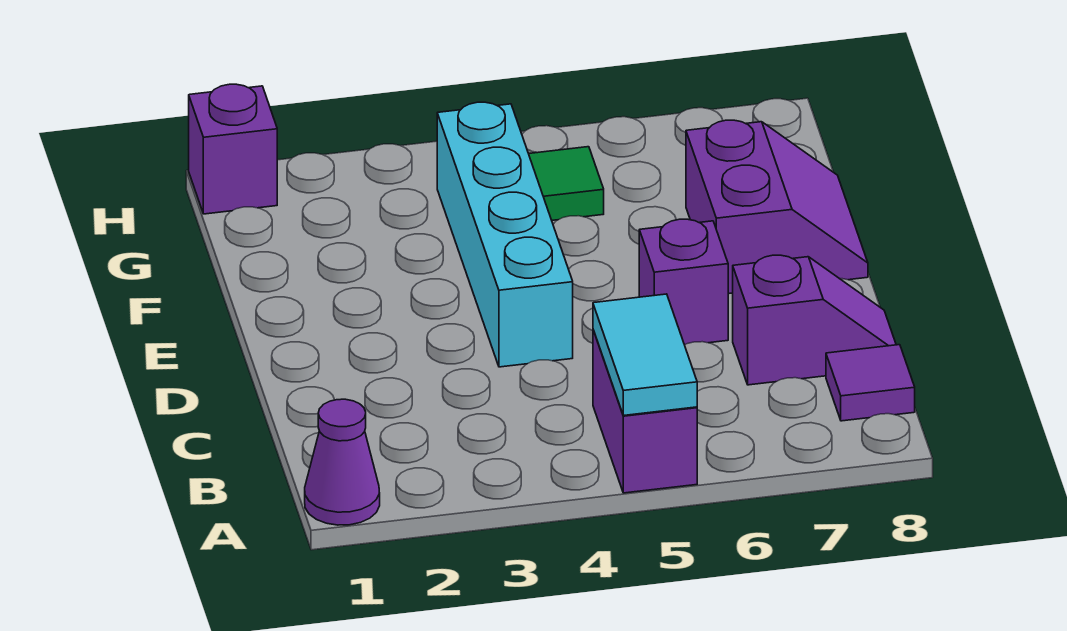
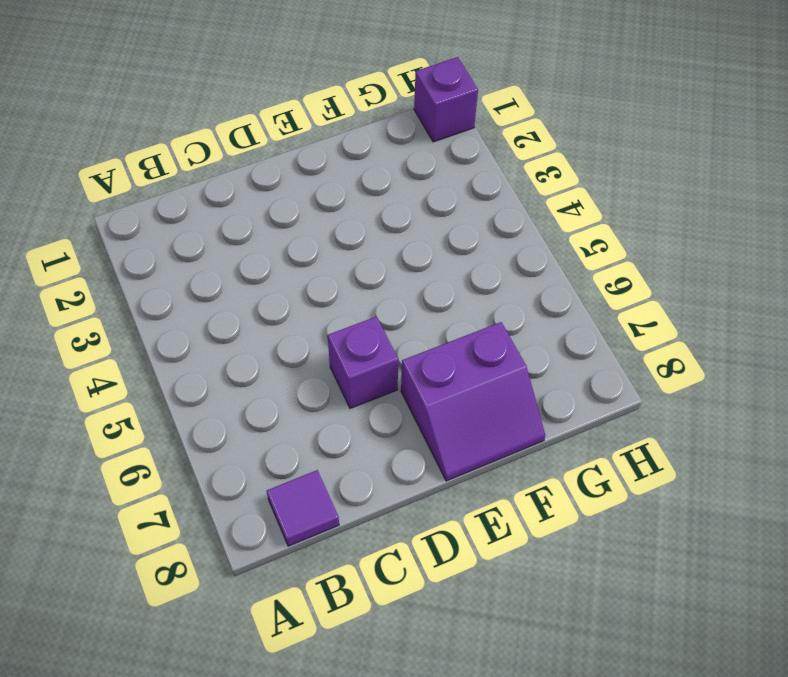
none -> purple 1x1 cone [305,399,380,525]
none -> purple 1x2 brick [593,330,697,493]

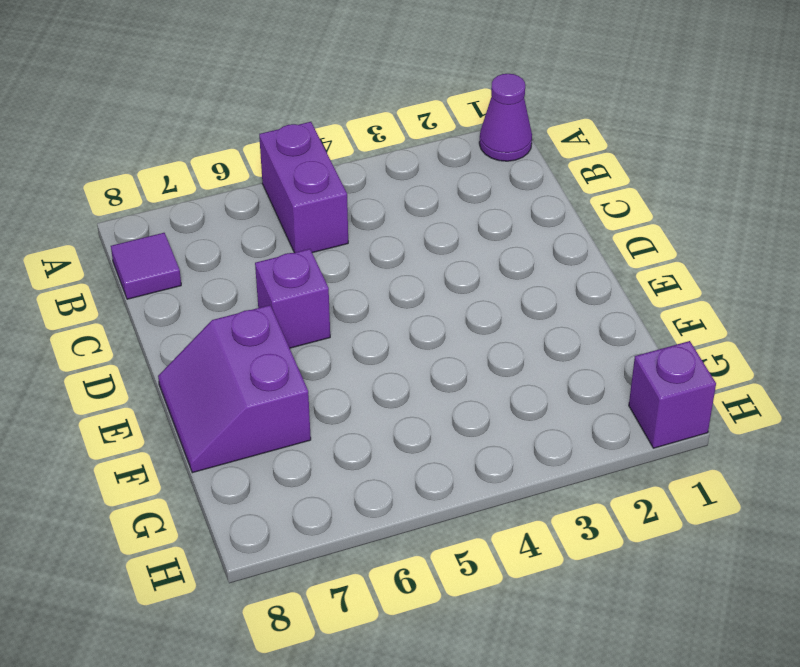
none -> purple 1x2 slope [733,255,896,385]
none -> cyan 1x4 brick [437,102,573,367]

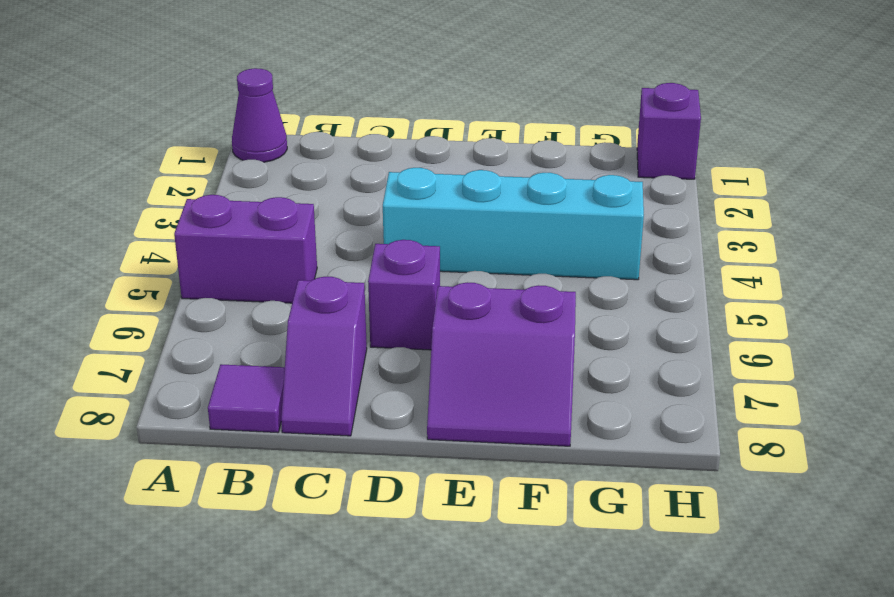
none -> green 1x1 tile [529,147,604,220]
none -> cyan 1x2 tile [593,294,697,416]

